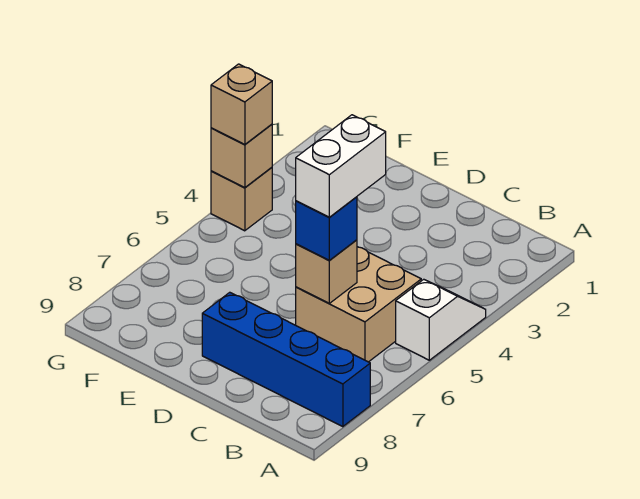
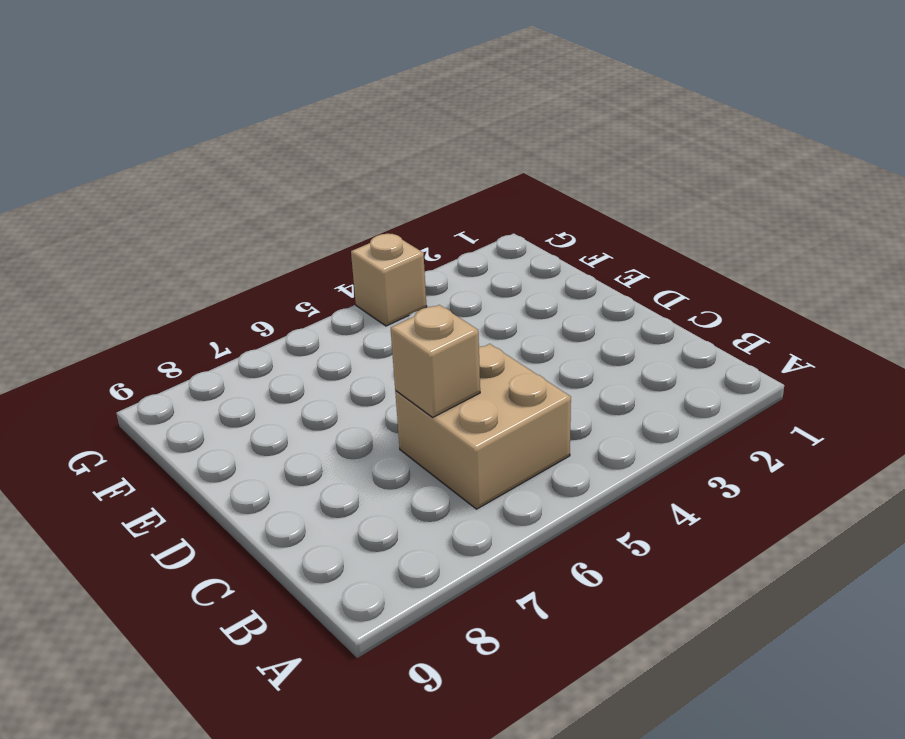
none -> white 1x2 slope [396,279,486,360]
none -> blue 1x4 brick [202,292,370,427]

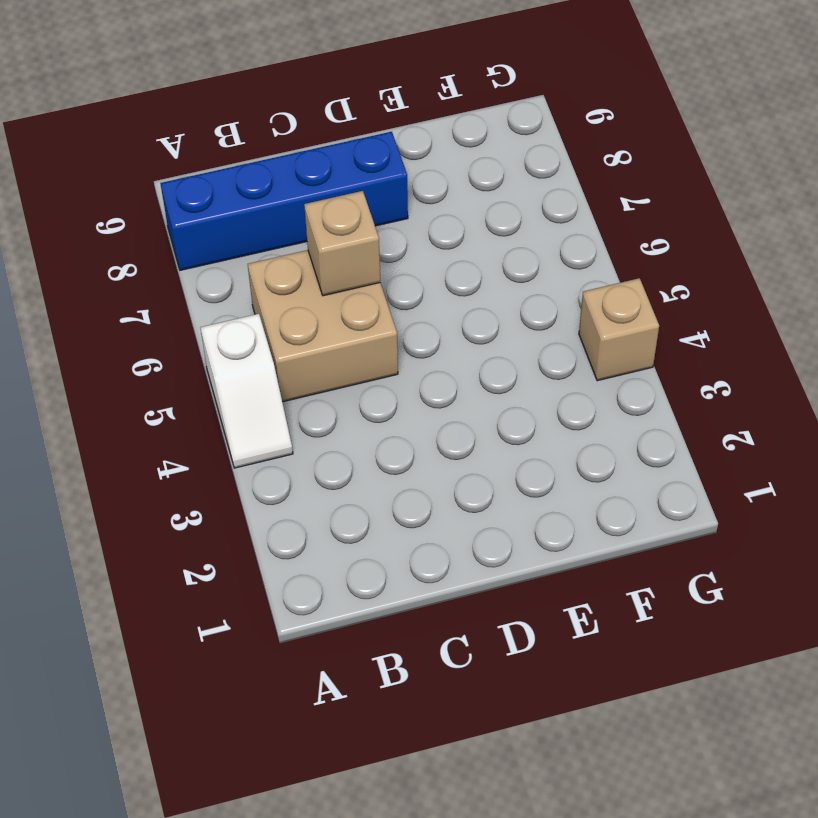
none -> tan 1x1 brick [211,124,272,188]
none -> blue 1x1 brick [296,197,357,260]

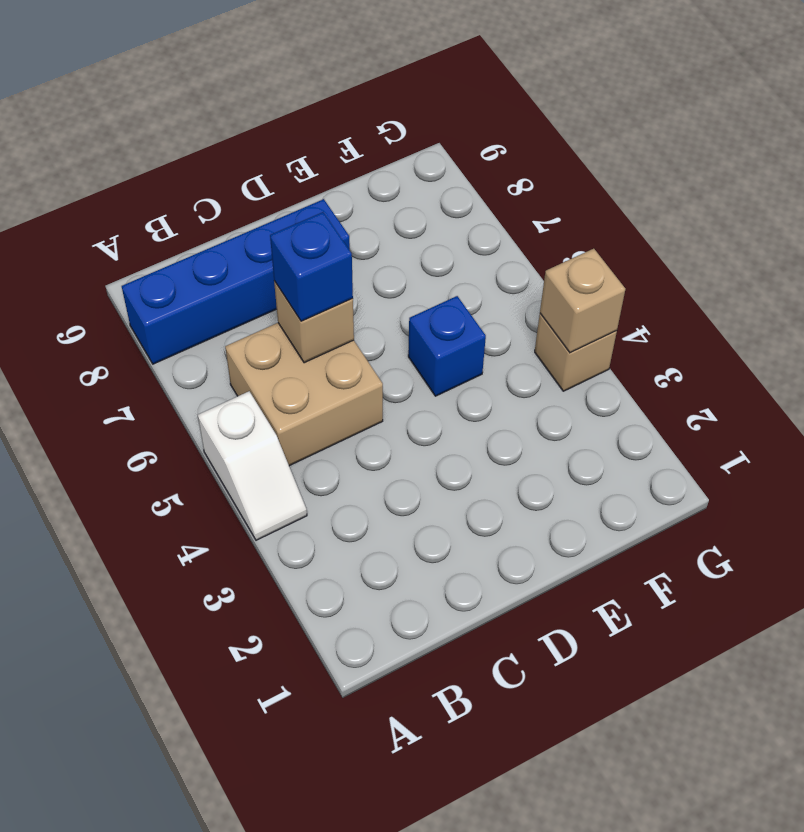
blue 1x1 brick [408,296,486,396] -> none
none -> tan 1x1 brick [211,64,272,145]
none -> white 1x2 brick [296,115,386,217]

